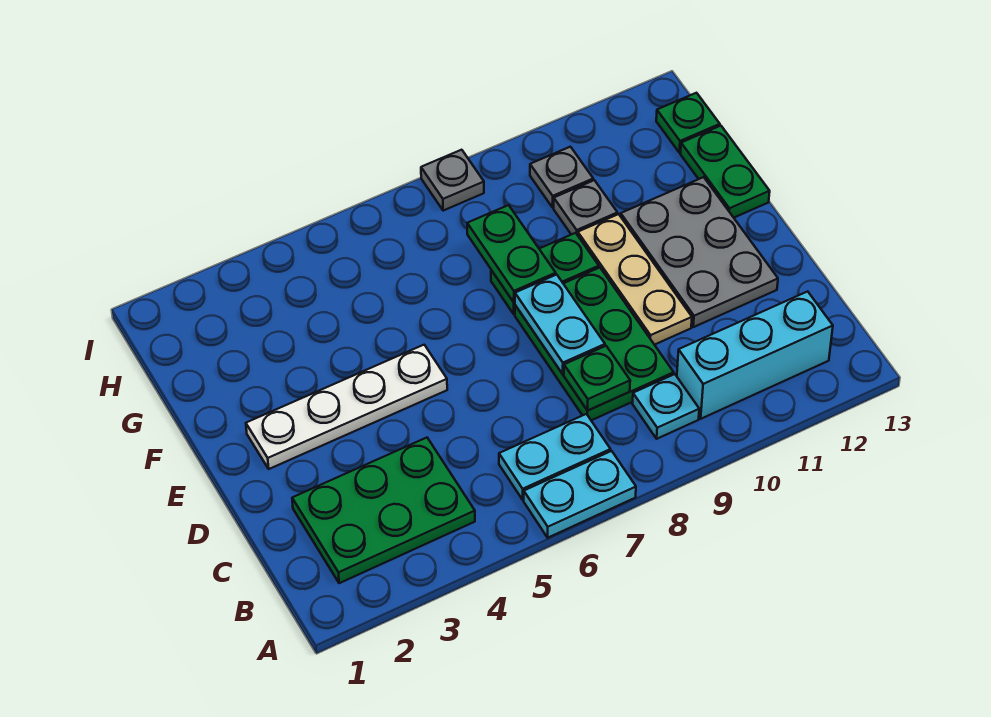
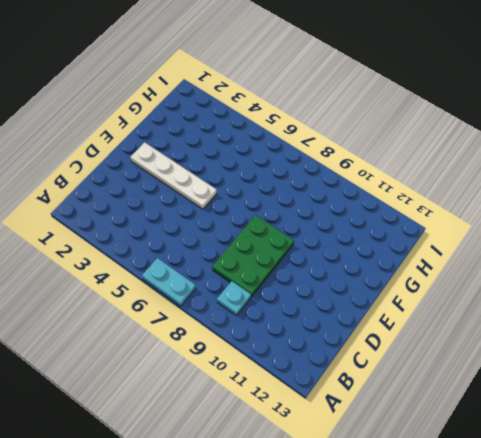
none -> green 2x3 plate [292,438,475,583]
none -> cyan 1x2 plate [499,414,611,500]
none -> cyan 1x3 brick [677,291,833,419]

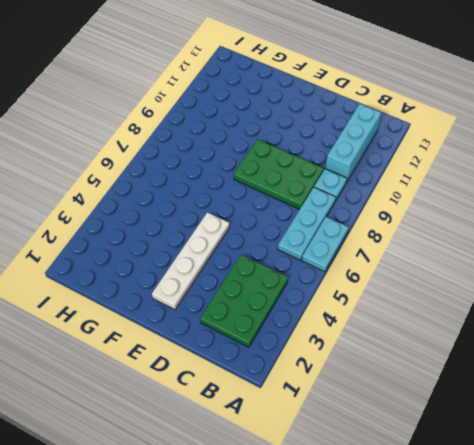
cyan 1x3 plate [278,187,336,260] -> cyan 1x2 plate [499,414,611,500]
none -> tan 1x3 plate [578,214,692,345]
none -> grey 2x3 plate [621,177,778,327]
none -> green 1x2 plate [491,233,599,314]

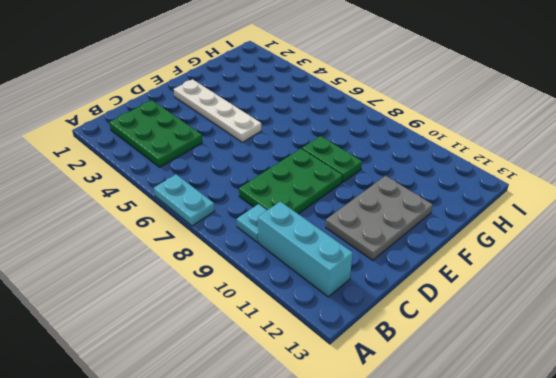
none -> cyan 1x2 plate [499,414,611,500]
none -> tan 1x3 plate [578,214,692,345]
none -> green 1x2 plate [680,126,770,218]

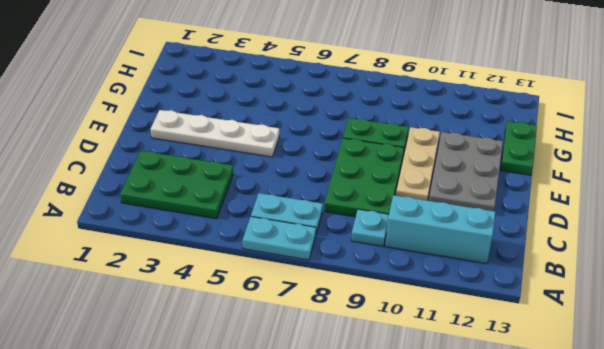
none -> grey 1x1 plate [554,180,617,235]
none -> grey 1x1 plate [530,147,593,208]
none -> green 1x1 plate [656,93,720,153]

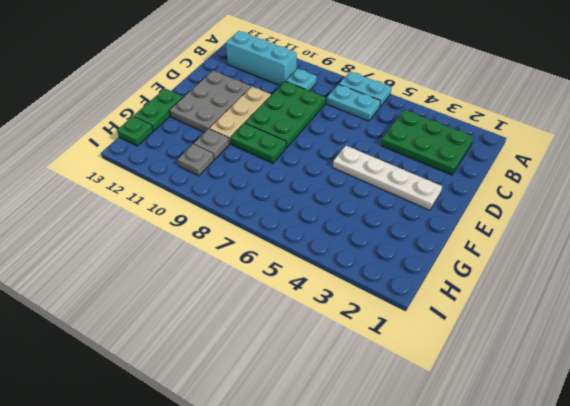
none -> grey 1x1 plate [421,150,484,211]
none -> green 1x1 plate [564,346,630,411]
none -> cyan 1x2 plate [515,275,605,374]

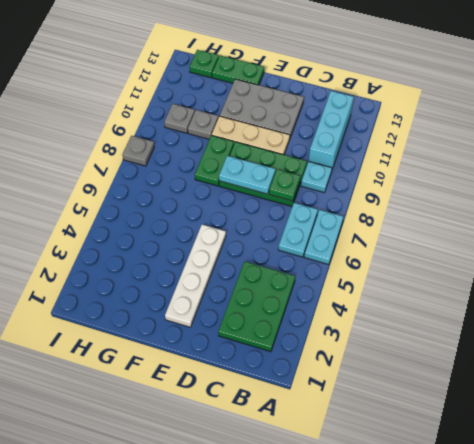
none -> green 1x2 plate [467,205,556,302]

